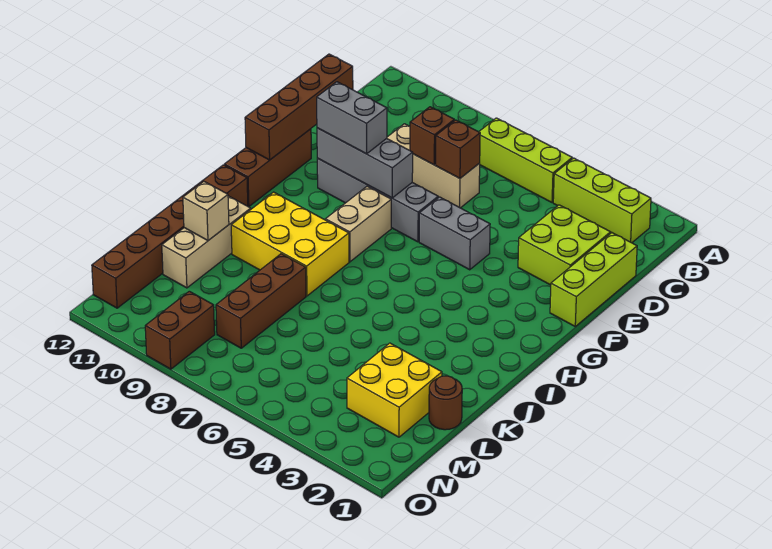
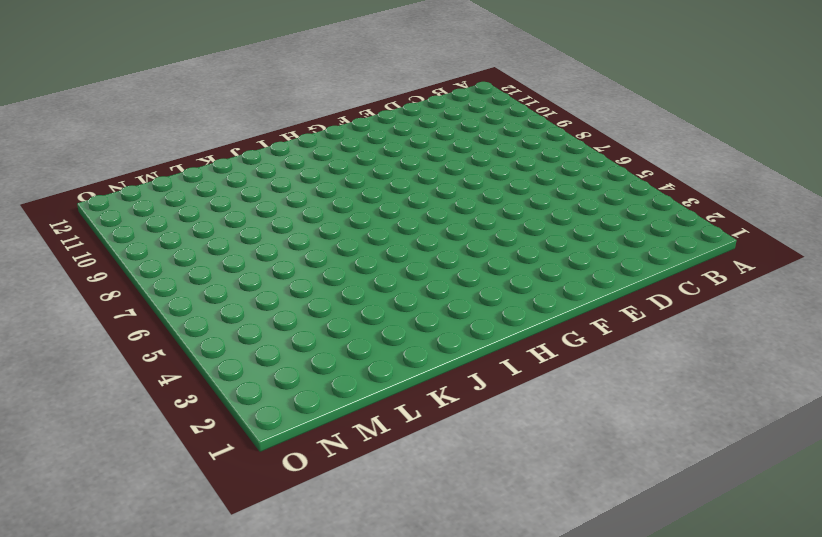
none -> lime 1x3 brick [553,158,651,243]
none -> lime 1x3 brick [479,118,572,202]
none -> lime 1x3 brick [550,233,637,326]

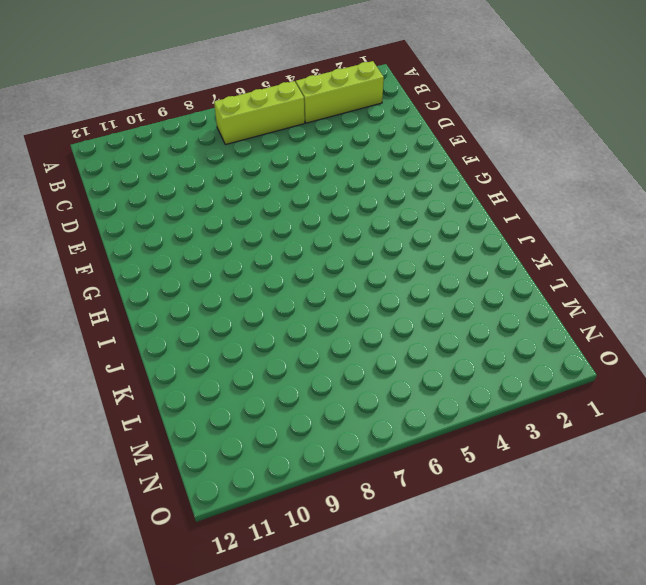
none -> lime 1x3 brick [550,233,637,326]
none -> lime 2x2 brick [518,205,611,285]
none -> tan 1x3 brick [387,124,480,208]

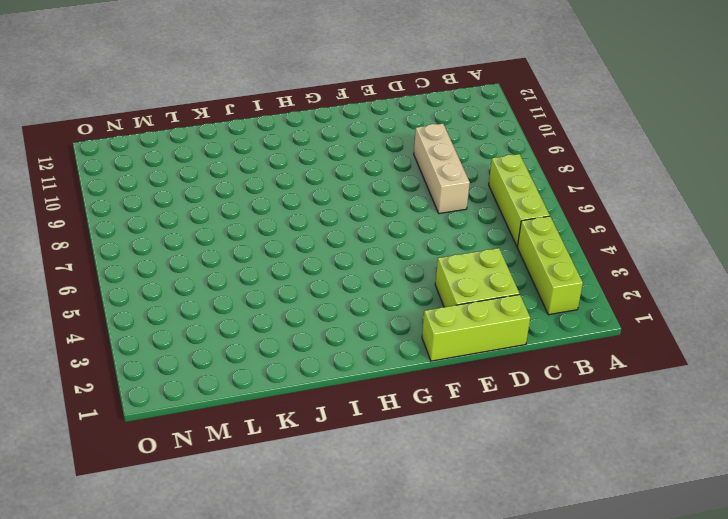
none -> grey 1x2 brick [419,197,490,270]
none -> grey 1x4 brick [317,158,438,242]
none -> brown 1x3 brick [224,129,311,207]

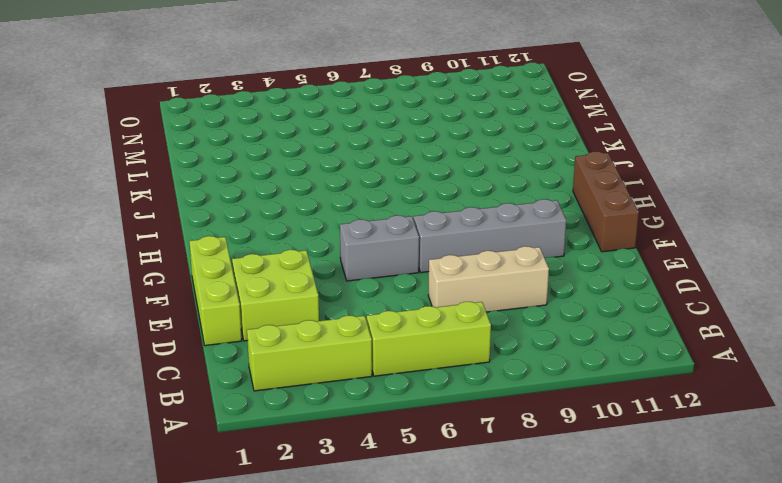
none -> tan 1x2 brick [325,186,391,262]
none -> yellow 2x3 brick [231,192,349,296]
none -> brown 1x6 brick [92,165,248,308]

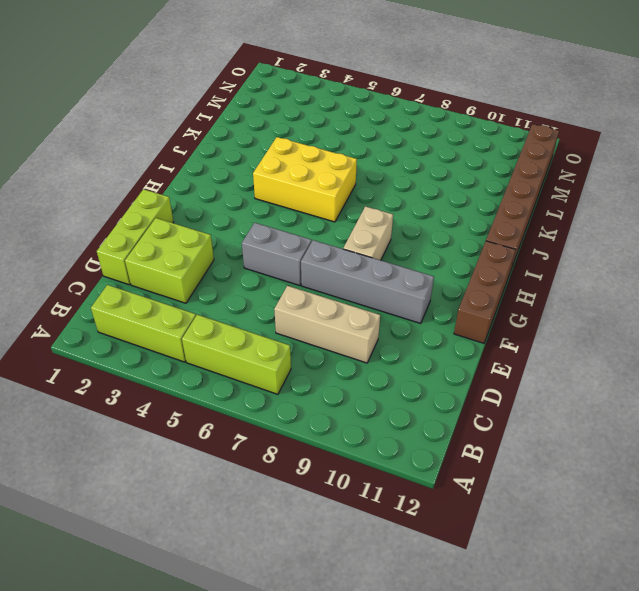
yellow 2x3 brick [253,137,357,222] -> yellow 2x3 brick moved to [231,192,349,296]
none -> tan 1x3 brick [162,196,251,288]
none -> brown 1x3 brick [216,254,306,348]
none -> brown 1x1 round brick [429,376,462,430]

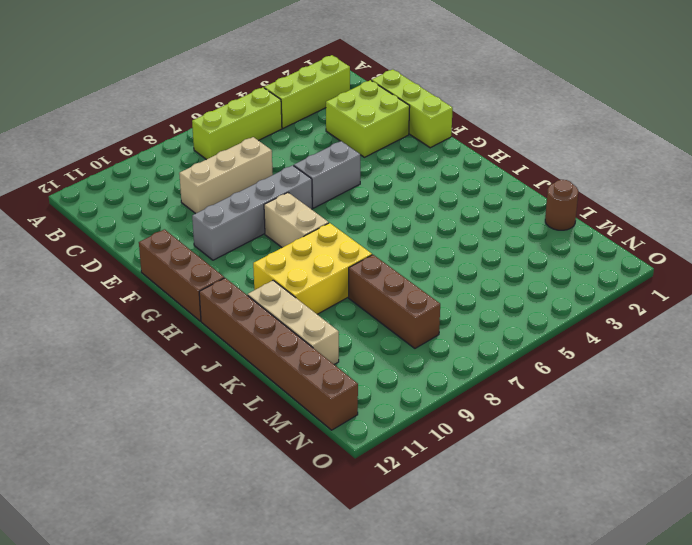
none -> yellow 2x2 brick [347,343,442,437]
none -> brown 1x2 brick [145,291,215,369]
none -> brown 1x1 brick [436,120,480,178]

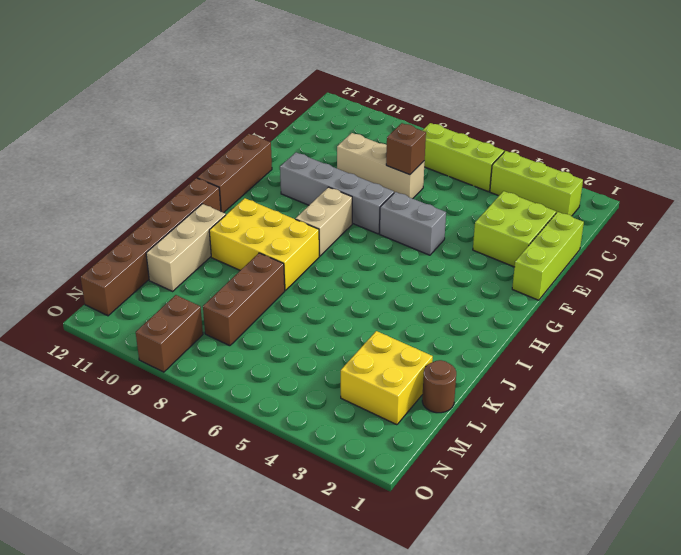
none -> brown 1x1 brick [410,107,454,165]
none -> brown 1x4 brick [245,54,353,160]
none -> grey 1x3 brick [317,128,413,198]

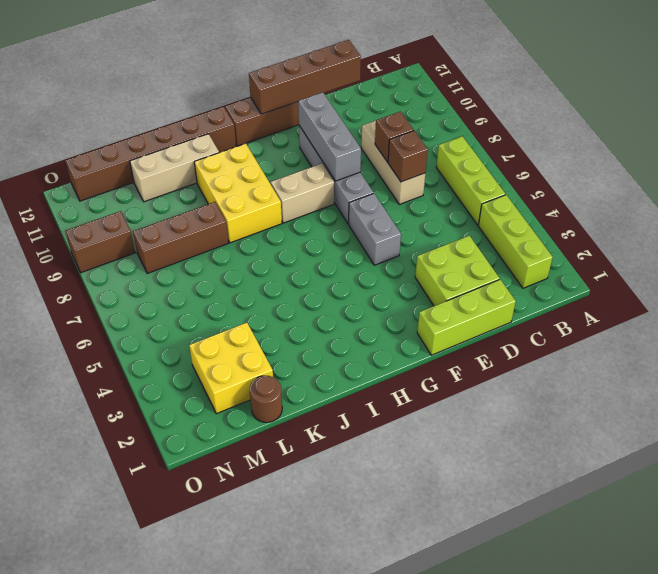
none -> tan 1x1 brick [183,182,229,240]
none -> grey 1x2 brick [317,82,387,154]

